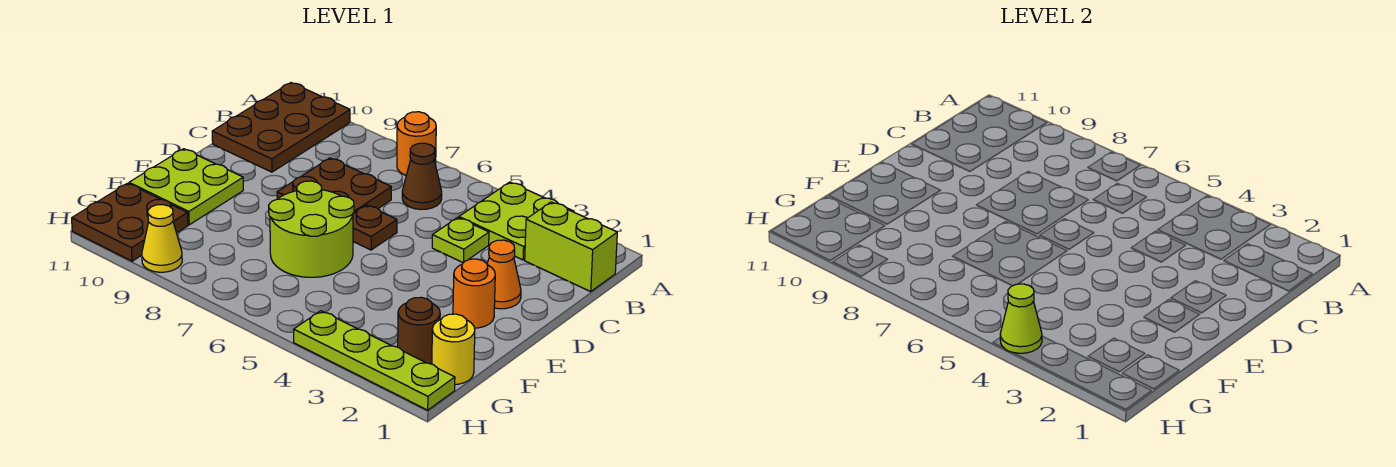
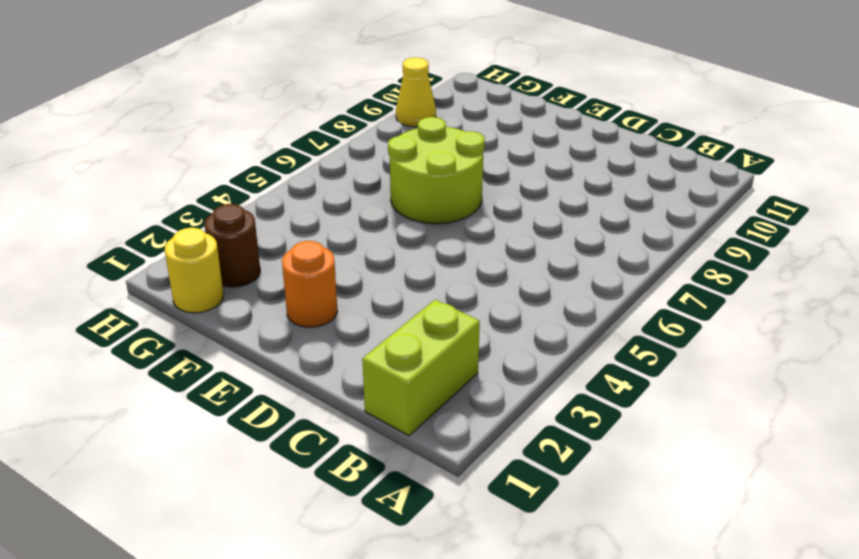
none -> lime 2x2 plate [459,182,574,260]
none -> orange 1x1 round brick [397,112,436,175]
none -> brown 2x3 plate [212,83,350,172]

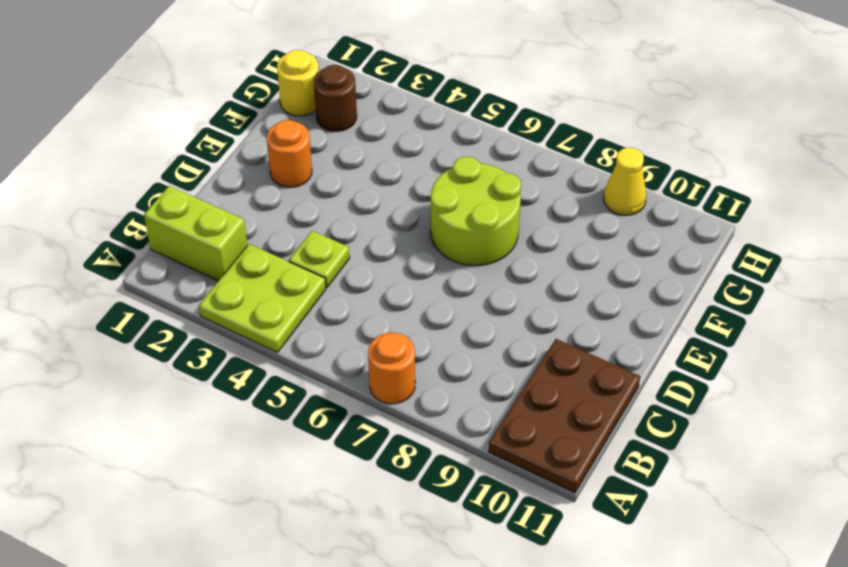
none -> brown 1x1 cone [402,143,442,210]
none -> brown 2x2 plate [277,158,391,213]
none -> orange 1x1 cone [487,240,521,309]

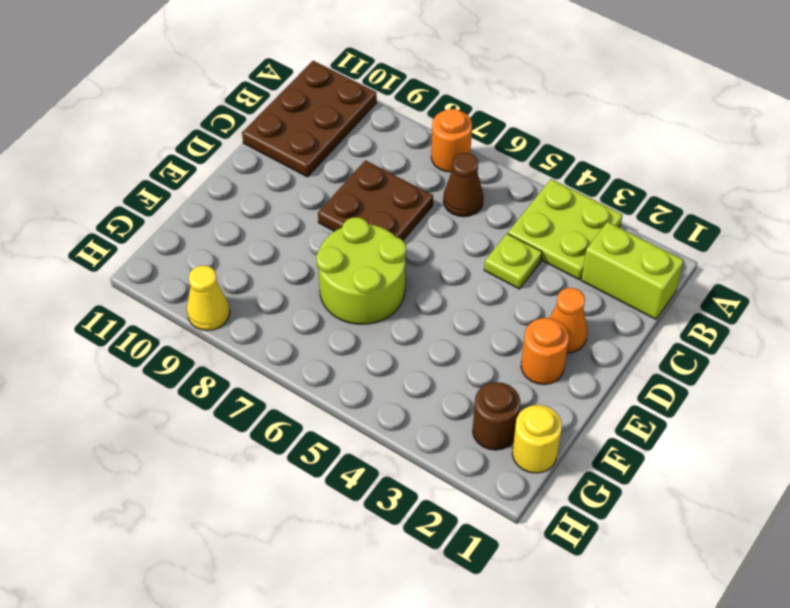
none -> brown 1x1 plate [353,205,397,250]
none -> lime 2x2 plate [129,149,243,225]
none -> brown 2x2 plate [72,183,188,261]

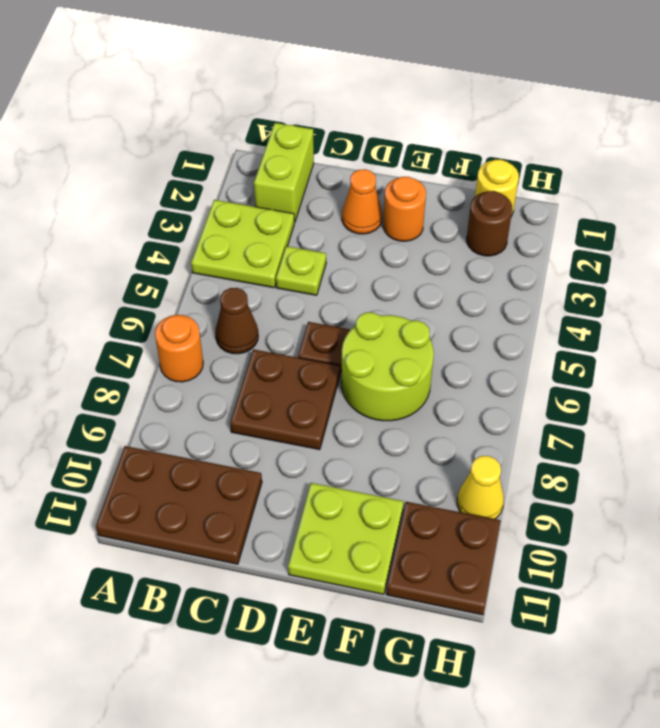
none -> lime 1x4 plate [294,311,455,410]
none -> lime 1x1 cone [1000,284,1042,353]

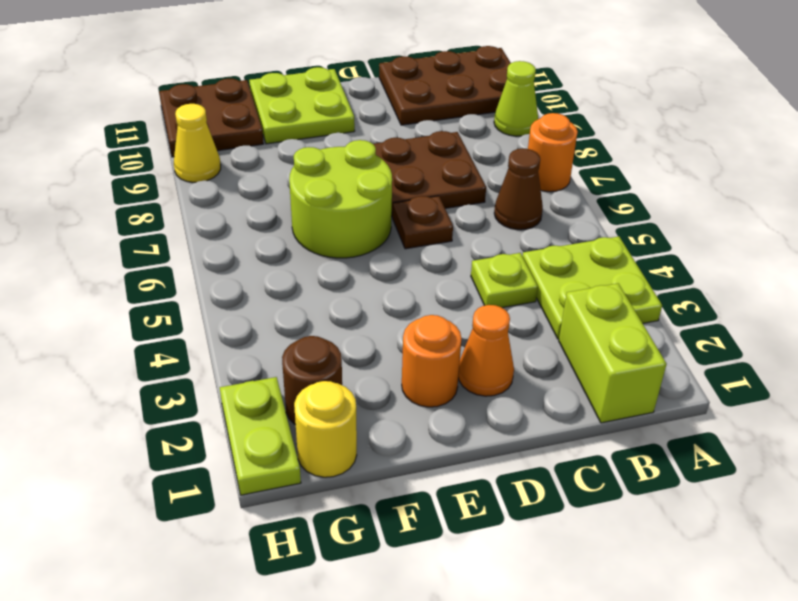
lime 1x1 cone [494,61,538,136] -> lime 1x1 cone moved to [1000,284,1042,353]
lime 1x2 plate [220,377,301,495] -> lime 1x4 plate [294,311,455,410]

